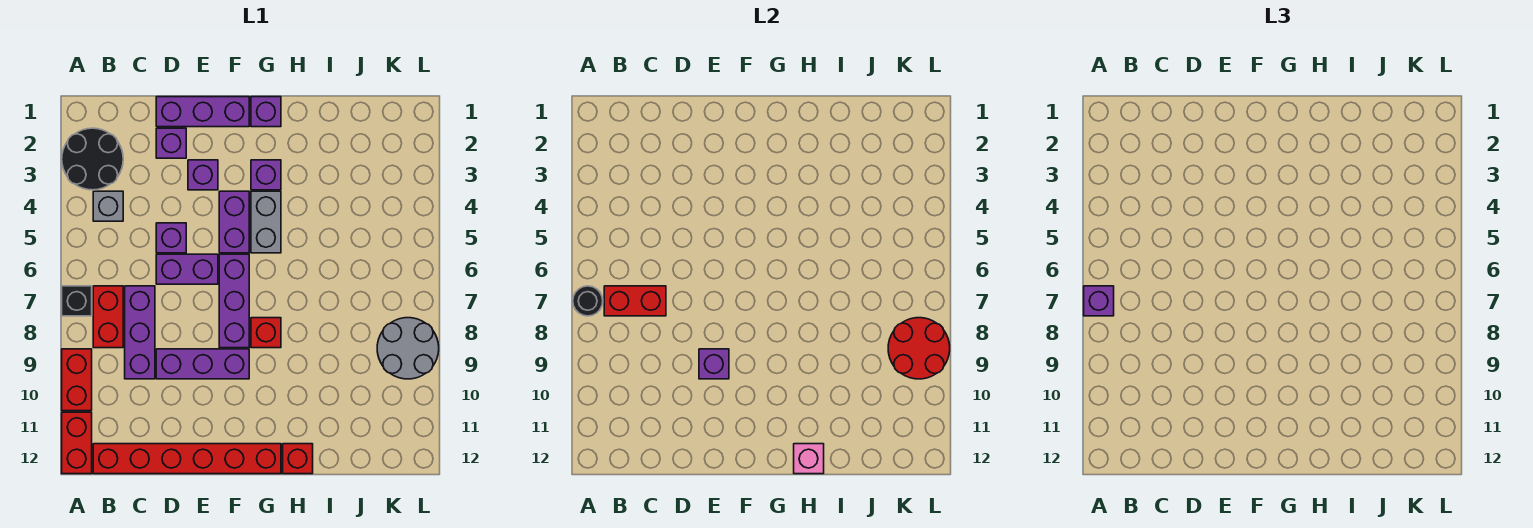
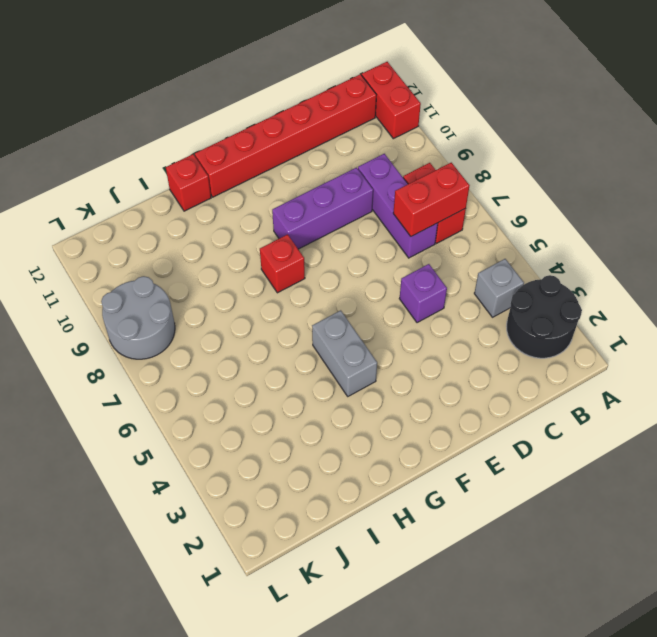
none -> black 1x1 brick [62,286,92,316]
none -> red 1x2 brick [62,349,92,411]
none -> purple 1x3 brick [156,97,249,127]

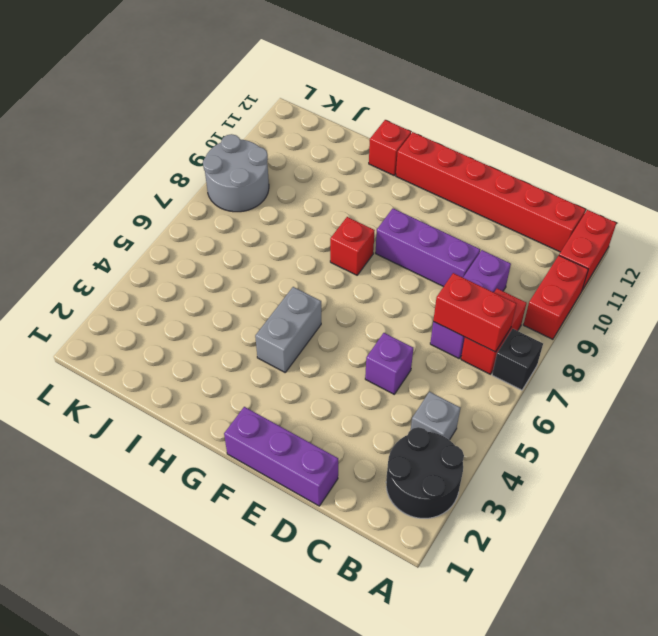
none -> purple 1x1 brick [156,128,186,158]
none -> purple 1x2 brick [156,254,218,284]
none -> purple 1x1 brick [188,160,218,190]

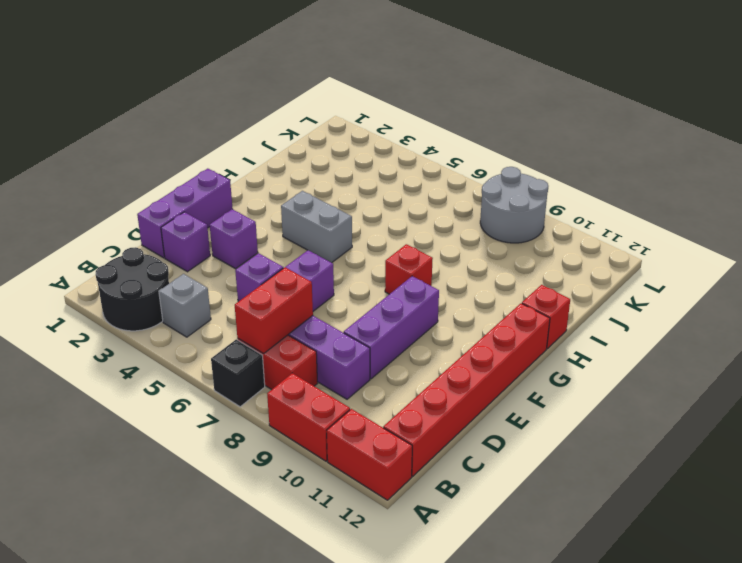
none -> purple 1x2 brick [219,191,249,253]
none -> purple 1x3 brick [219,254,249,348]
none -> purple 1x1 brick [251,97,281,127]

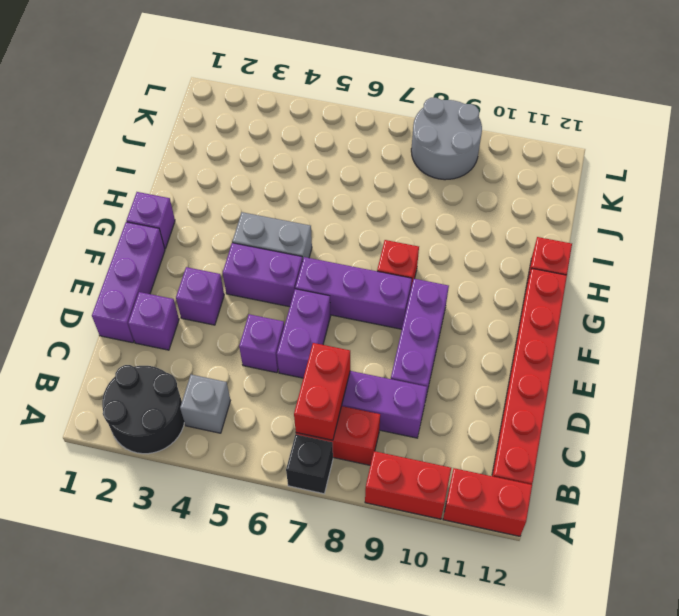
none -> purple 1x1 brick [251,160,281,190]
none -> black 1x1 round brick [573,286,603,316]
none -> purple 1x1 brick [699,349,729,379]

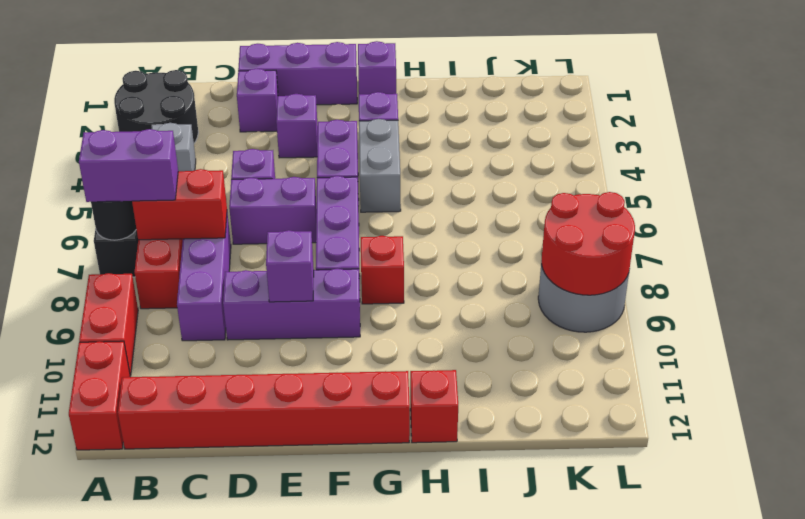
purple 1x2 brick [79,129,178,202] -> purple 1x1 brick [1084,286,1114,316]
none -> pink 1x1 brick [794,444,824,474]

